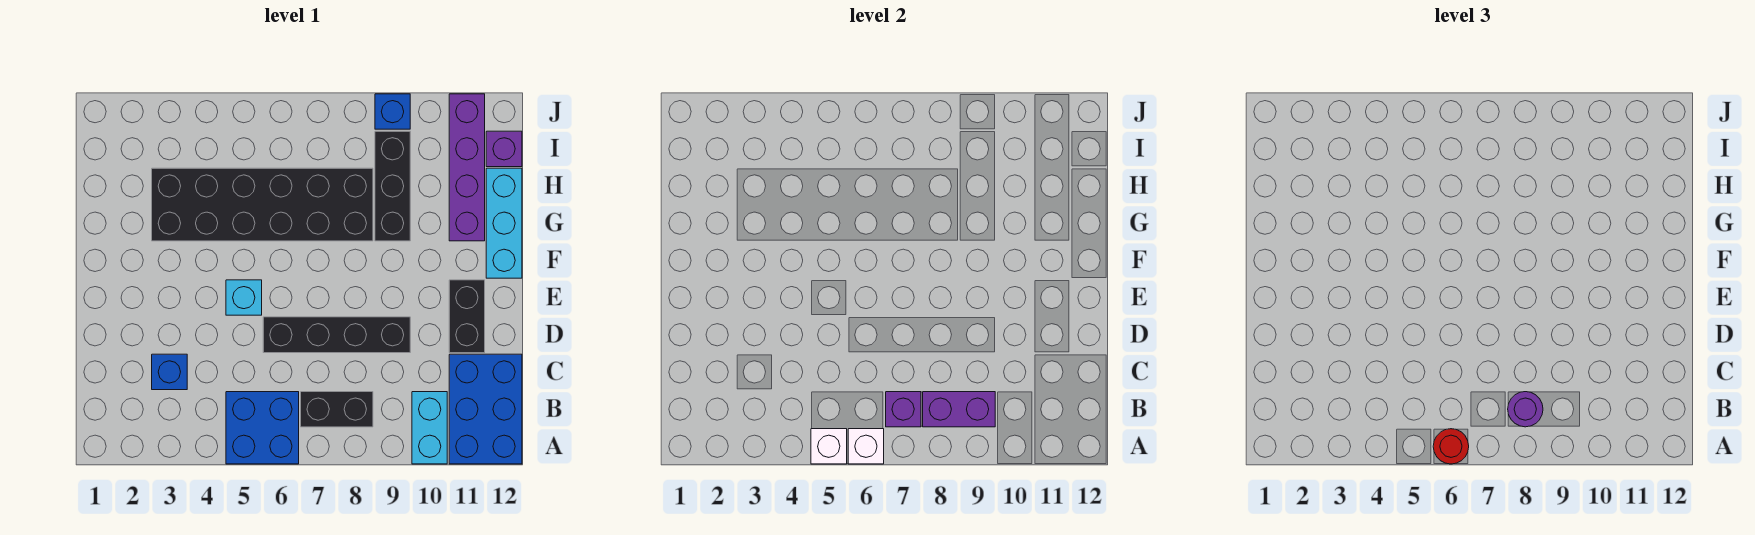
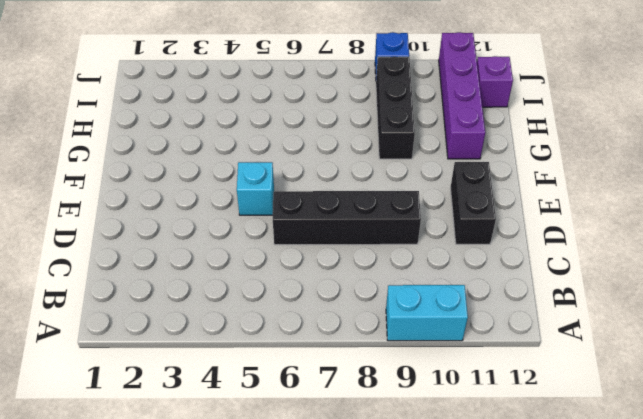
cyan 1x2 brick [386,285,468,341] -> cyan 1x2 brick turned to [412,392,447,464]
none -> blue 2x2 brick [226,392,299,464]
none -> blue 2x3 brick [449,354,522,464]
none -> black 1x2 brick [301,392,373,427]

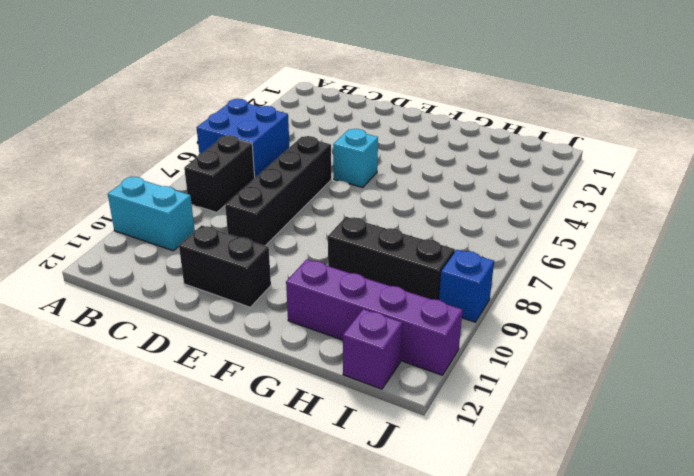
none -> blue 2x3 brick [449,354,522,464]
none -> blue 1x1 brick [152,354,187,390]
none -> cyan 1x3 brick [486,168,522,278]

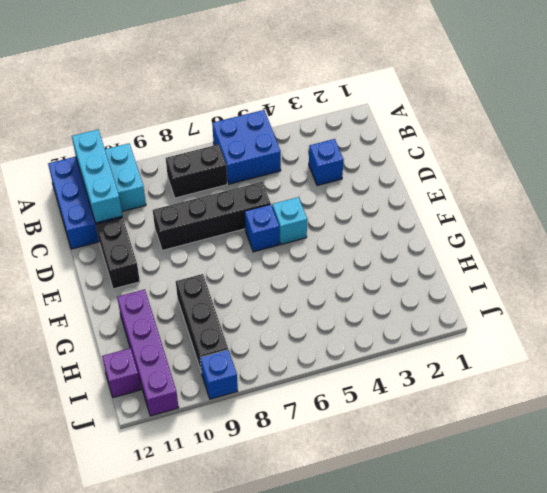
cyan 1x3 brick [72,130,122,223] -> cyan 1x3 brick moved to [486,168,522,278]
blue 1x1 brick [245,204,279,252] -> none
none -> black 2x6 brick [152,168,373,241]
none -> white 1x1 brick [811,429,847,464]
none -> white 1x1 brick [848,429,884,464]

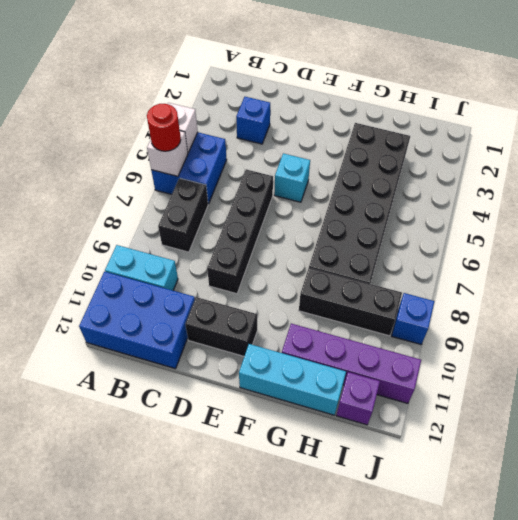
none -> purple 1x1 brick [886,392,921,427]
none -> purple 1x2 brick [923,392,995,427]
none -> purple 1x1 round brick [1508,392,1543,427]

